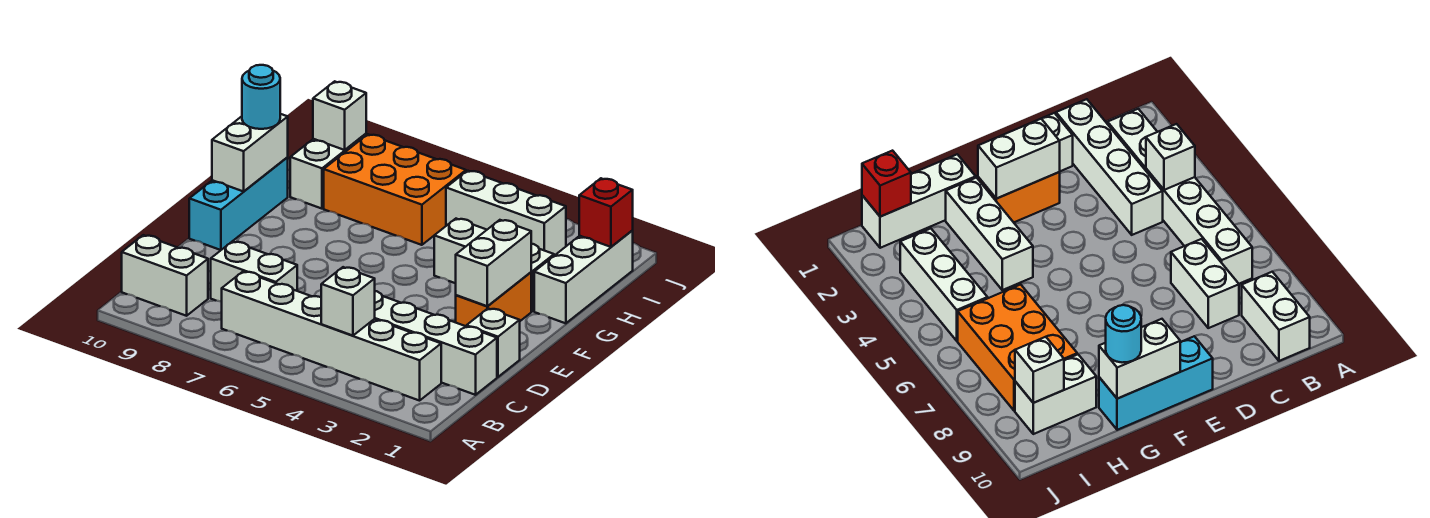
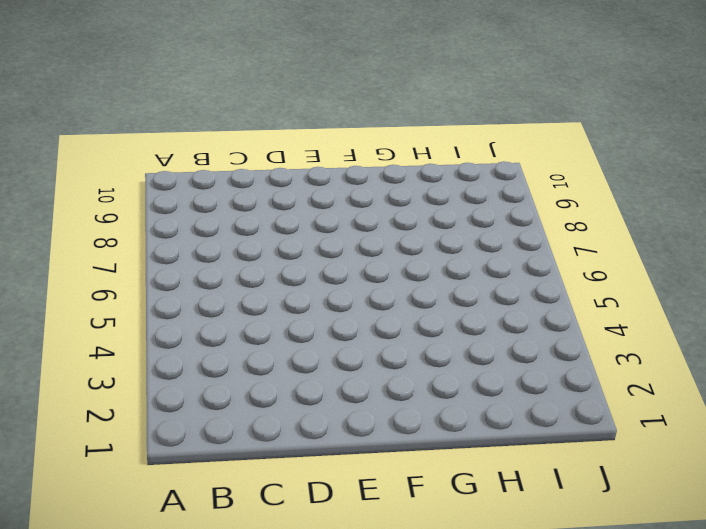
none -> white 1x6 brick [222,271,441,401]
none -> white 1x2 brick [122,235,208,316]
none -> white 1x4 brick [375,291,497,395]

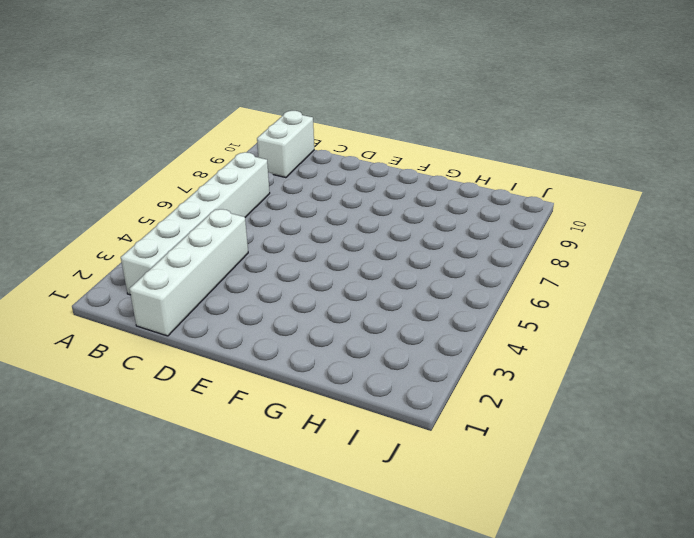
none -> white 1x2 brick [211,241,297,302]
none -> white 1x1 brick [466,308,520,377]
none -> orange 1x2 brick [456,272,531,326]

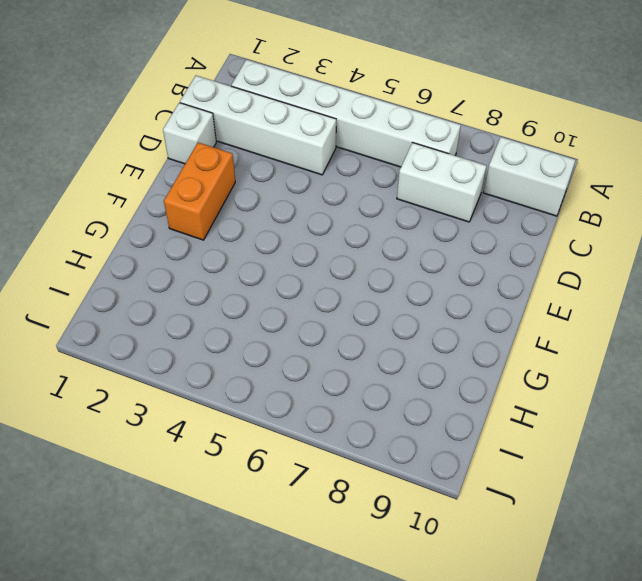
none -> cyan 1x3 brick [189,157,288,250]
none -> white 1x3 brick [534,231,633,323]
none -> white 1x3 brick [434,219,554,311]

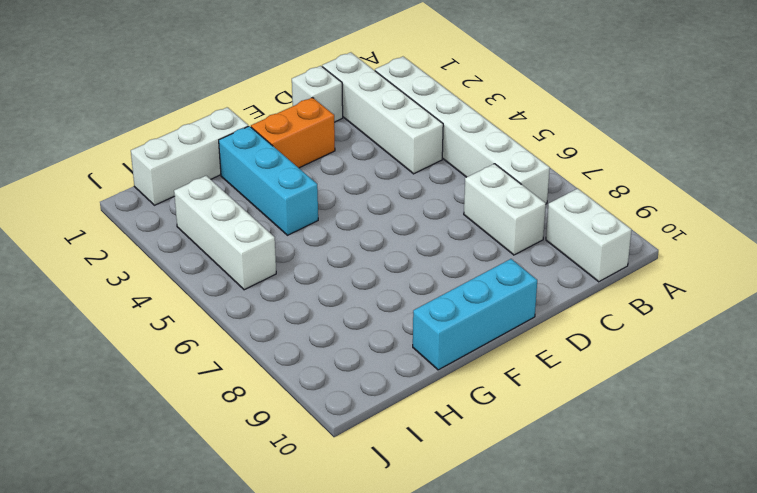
cyan 1x3 brick [219,126,318,235] -> white 1x3 brick [434,219,554,311]
none -> orange 2x3 brick [324,134,466,245]
none -> white 1x2 brick [290,134,366,209]
none -> white 1x1 brick [321,267,375,336]

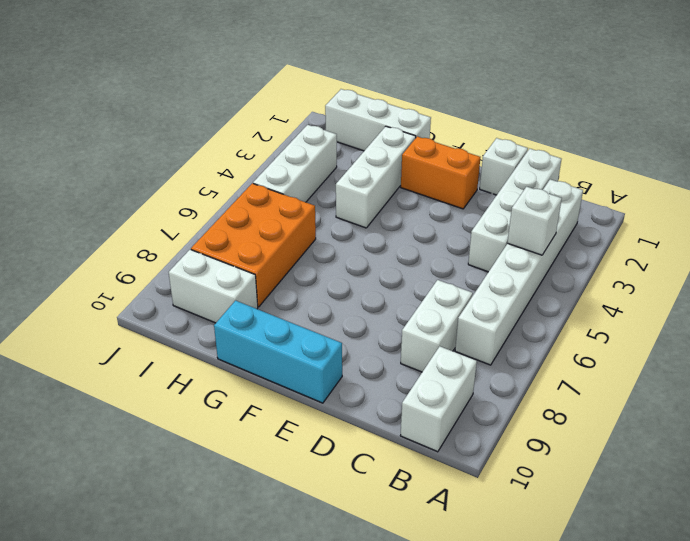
none -> white 1x2 brick [456,220,531,306]
none -> white 1x2 brick [212,114,288,191]
none -> red 1x1 brick [579,178,633,247]

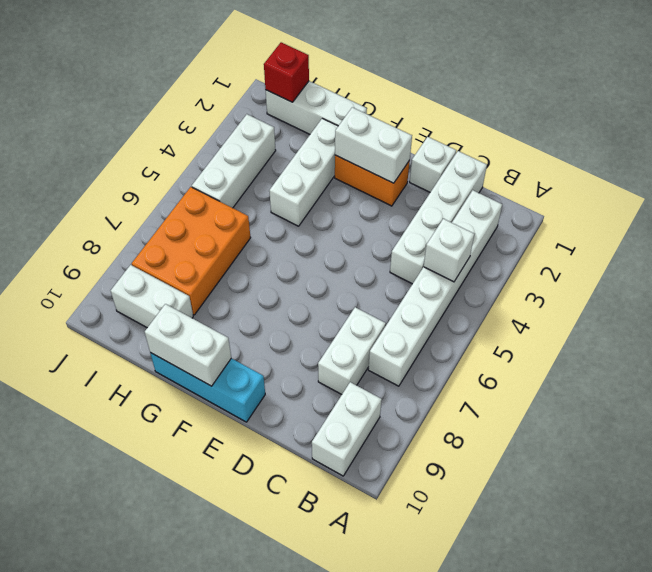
none -> white 1x1 brick [313,81,366,150]
none -> cyan 1x1 round brick [242,65,280,129]

